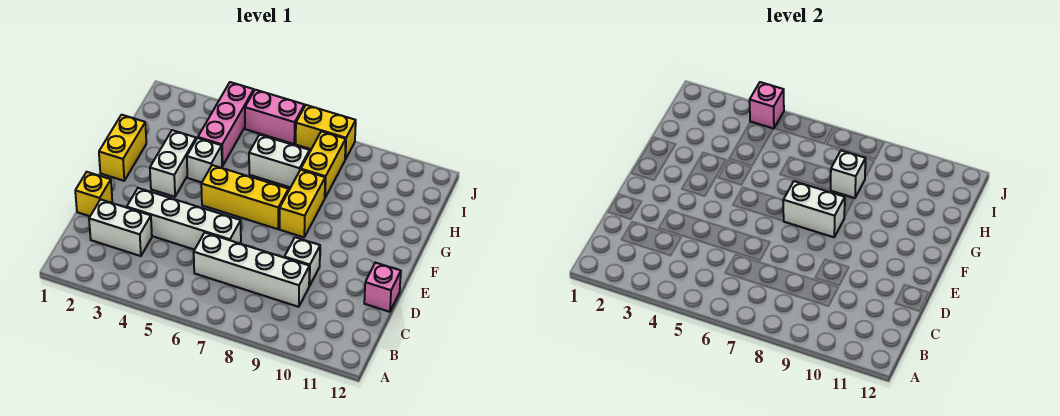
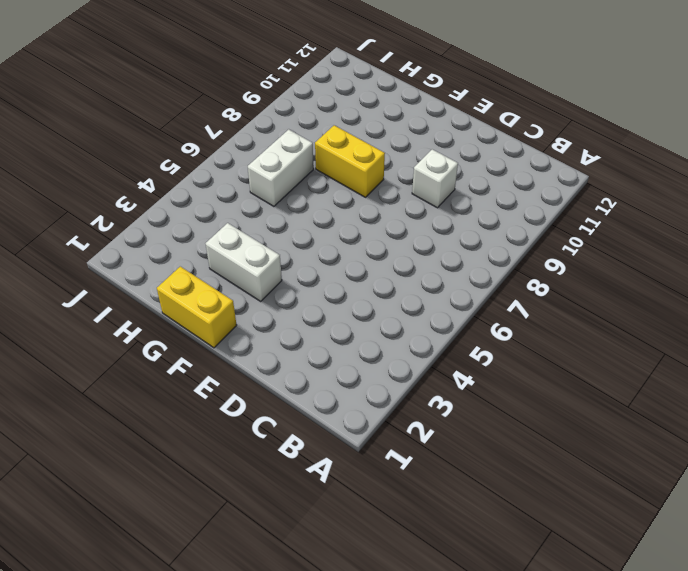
none -> white 1x2 brick [89,200,152,256]
none -> white 1x4 brick [194,233,309,307]
none -> yellow 1x1 brick [75,172,112,216]

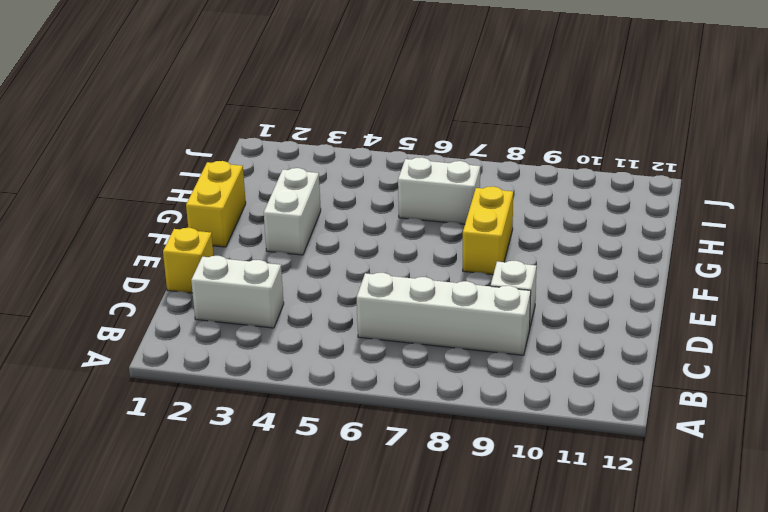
none -> white 1x4 brick [127,188,241,250]
none -> pink 1x1 brick [364,263,401,312]
none -> yellow 1x3 brick [201,165,289,229]

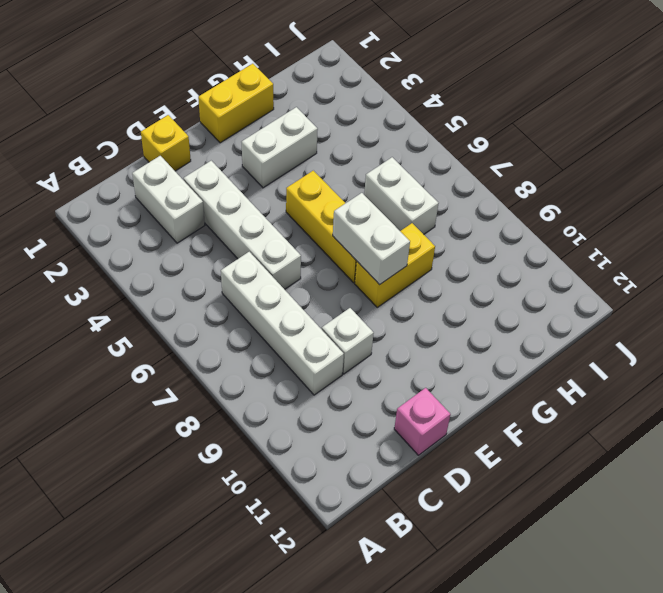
none -> white 1x1 brick [187,138,222,182]
none -> pink 1x3 brick [198,82,254,166]
none -> yellow 1x2 brick [301,131,346,197]

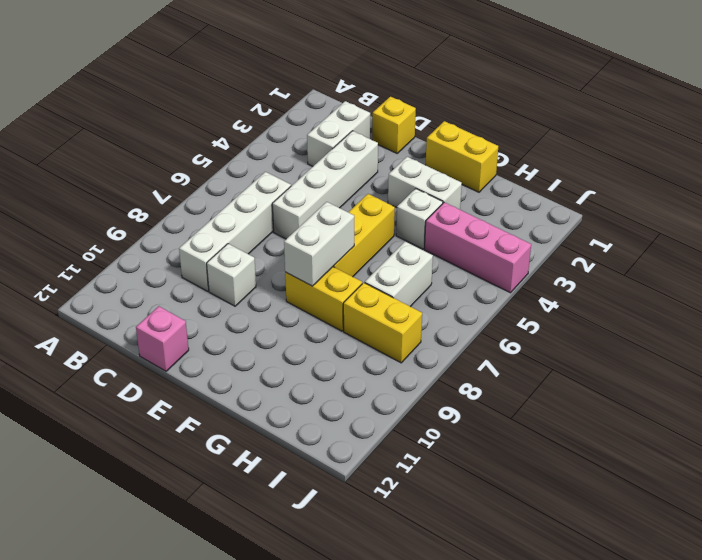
none -> pink 1x2 brick [245,90,304,144]
none -> yellow 1x2 brick [296,105,356,159]
none -> white 1x1 brick [831,151,865,198]

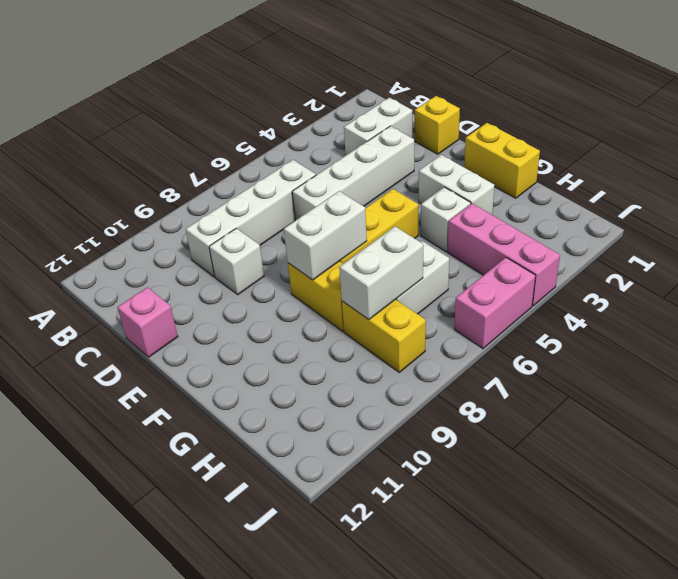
white 1x2 brick [339,226,423,320] -> white 1x1 brick [831,151,865,198]
none -> yellow 1x2 brick [296,105,356,159]
none -> pink 1x1 brick [750,82,784,129]

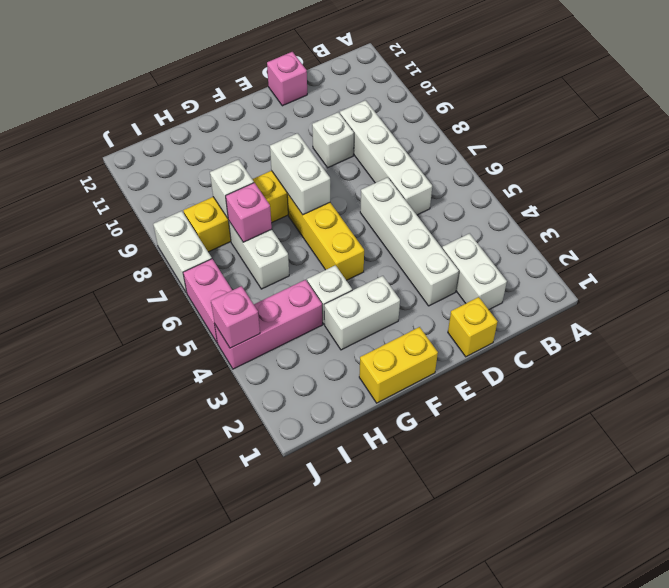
pink 1x1 brick [226,183,272,242] -> none
white 1x2 brick [153,211,212,293] -> yellow 1x2 brick [296,105,356,159]

